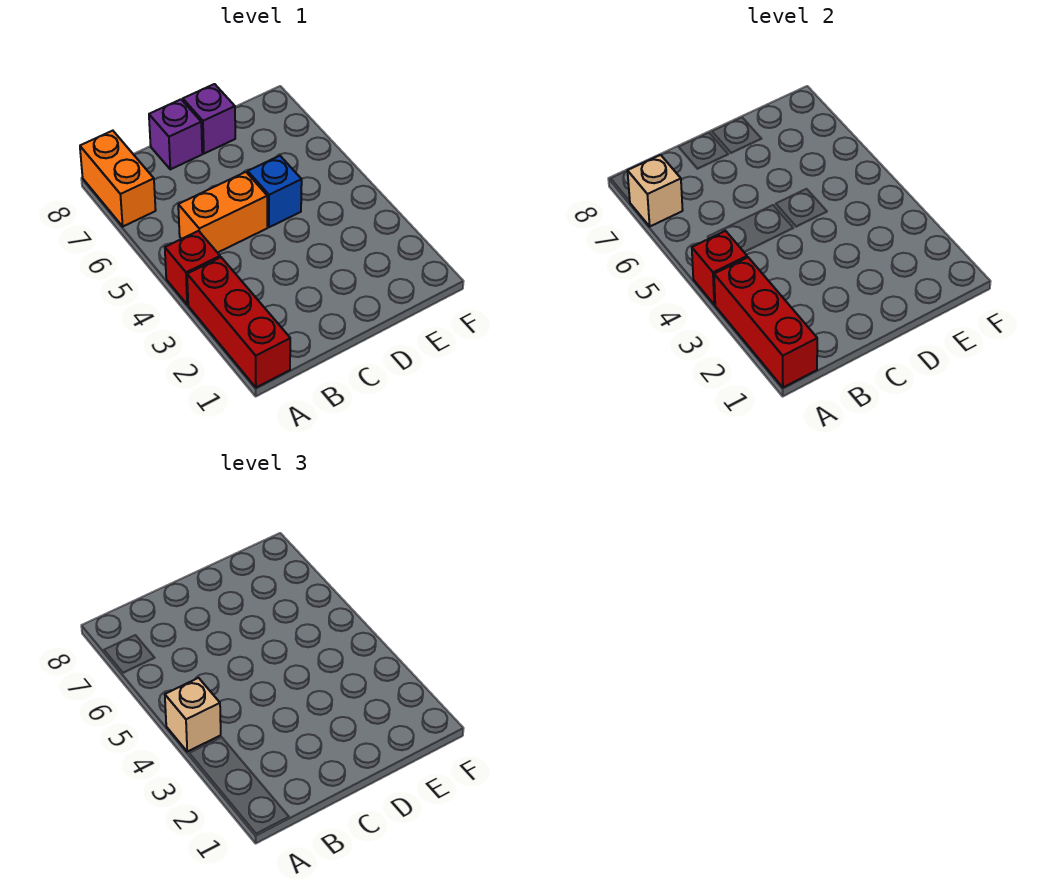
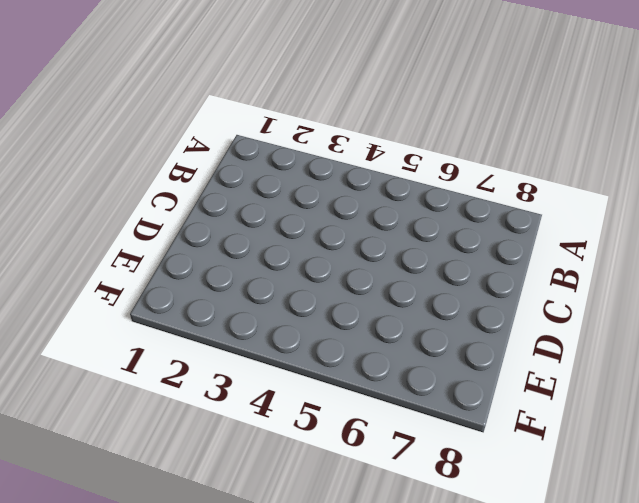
none -> red 1x3 brick [187,257,290,388]
none -> red 1x1 brick [165,231,220,305]

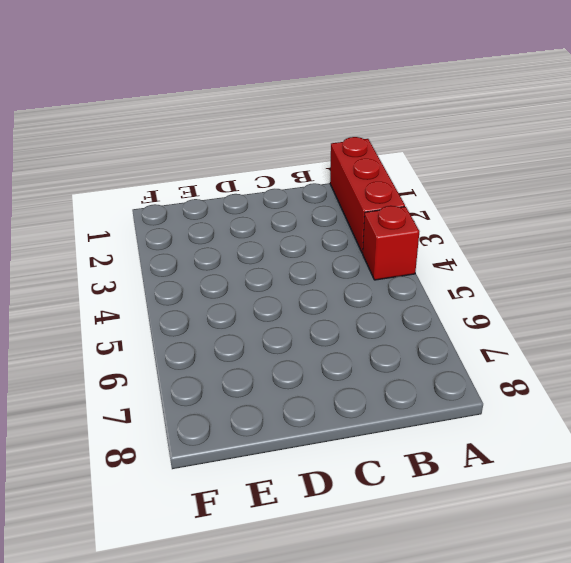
none -> orange 1x2 brick [80,131,156,226]
none -> orange 1x2 brick [178,172,267,253]

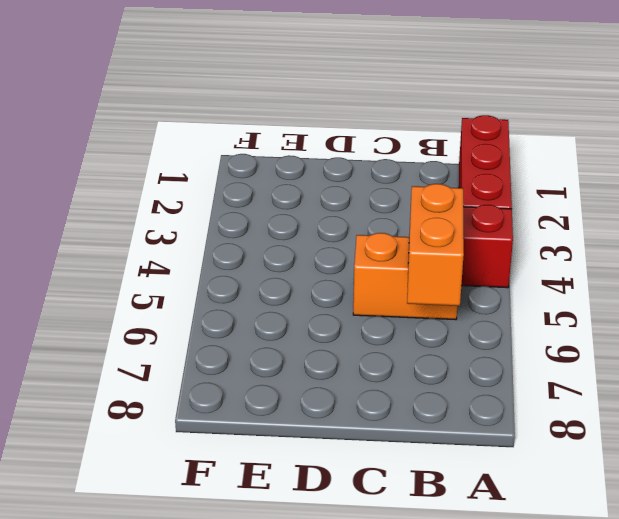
orange 1x2 brick [407,184,464,306] -> orange 1x2 brick moved to [80,131,156,226]
none -> purple 1x1 brick [149,99,202,169]
none -> blue 1x1 brick [248,156,302,227]

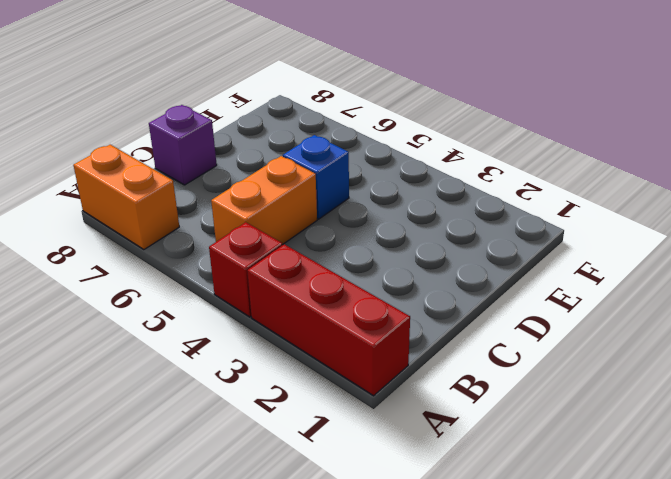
none -> purple 1x1 brick [183,84,235,154]
none -> red 1x3 brick [714,257,817,388]

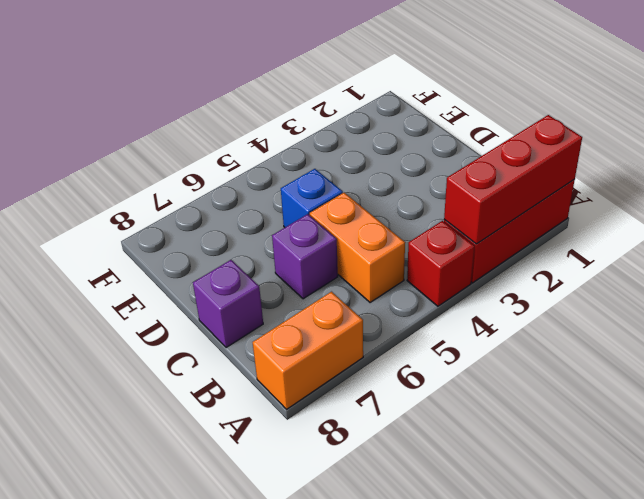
purple 1x1 brick [272,214,338,299] -> purple 1x1 brick moved to [183,84,235,154]
none -> red 1x1 brick [692,231,747,305]
none -> tan 1x1 brick [627,155,683,226]

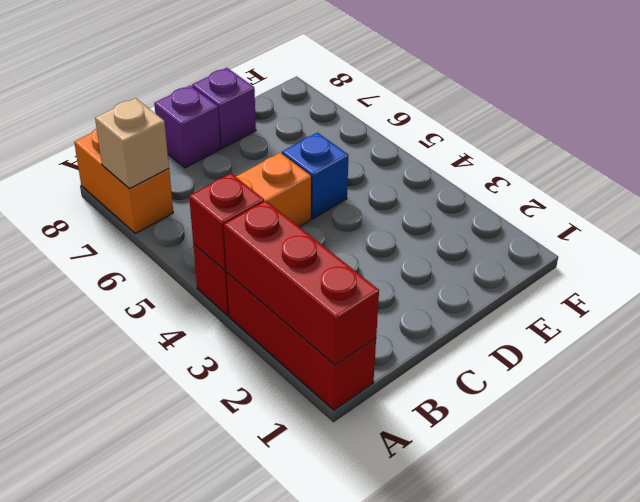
none -> tan 1x1 brick [165,678,221,752]

